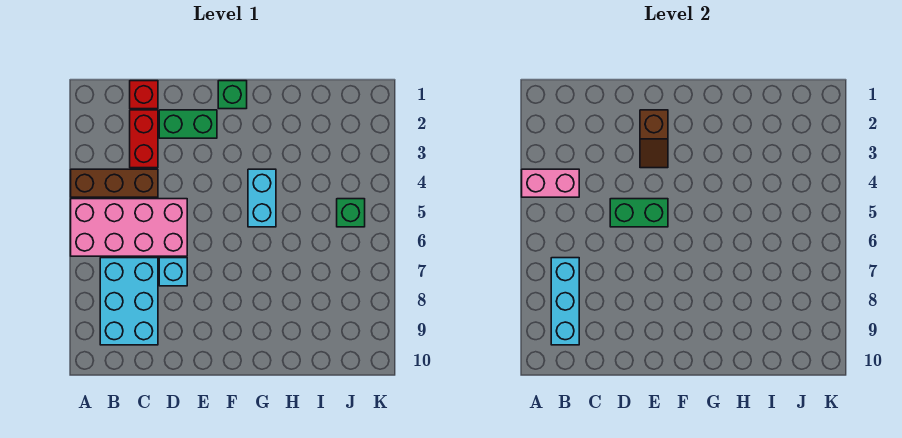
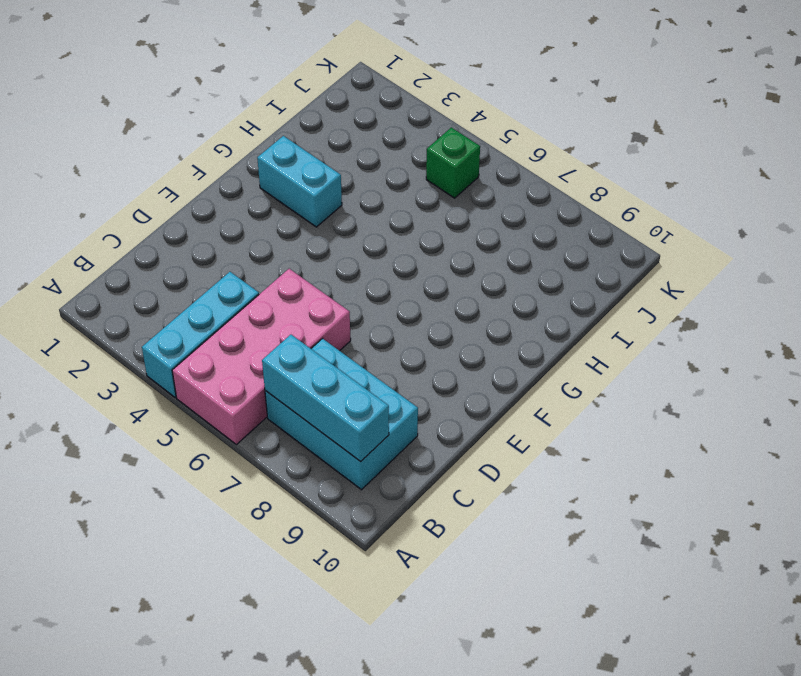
cyan 1x3 brick [142,272,259,397] -> brown 1x3 brick [71,169,158,197]
cyan 1x2 brick [257,136,342,227] -> cyan 1x2 brick moved to [248,169,276,227]
none -> red 1x1 brick [130,81,158,109]
none -> red 1x2 brick [130,110,158,168]
none -> green 1x2 brick [159,110,217,138]

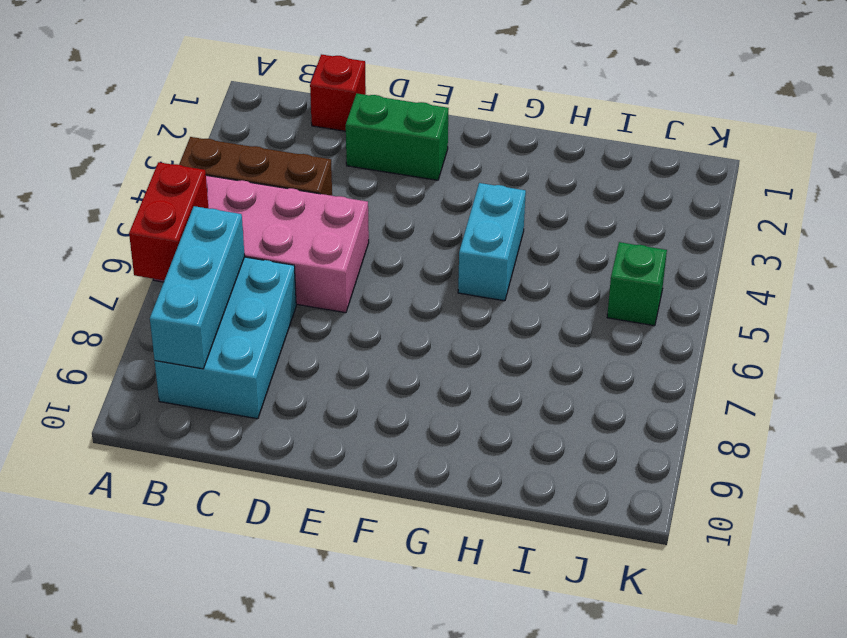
red 1x2 brick [129,162,209,280] -> red 1x2 brick moved to [130,110,158,168]
none -> cyan 1x1 brick [159,258,187,286]
none -> green 1x1 brick [218,81,247,109]
none -> pink 1x2 brick [522,169,579,197]

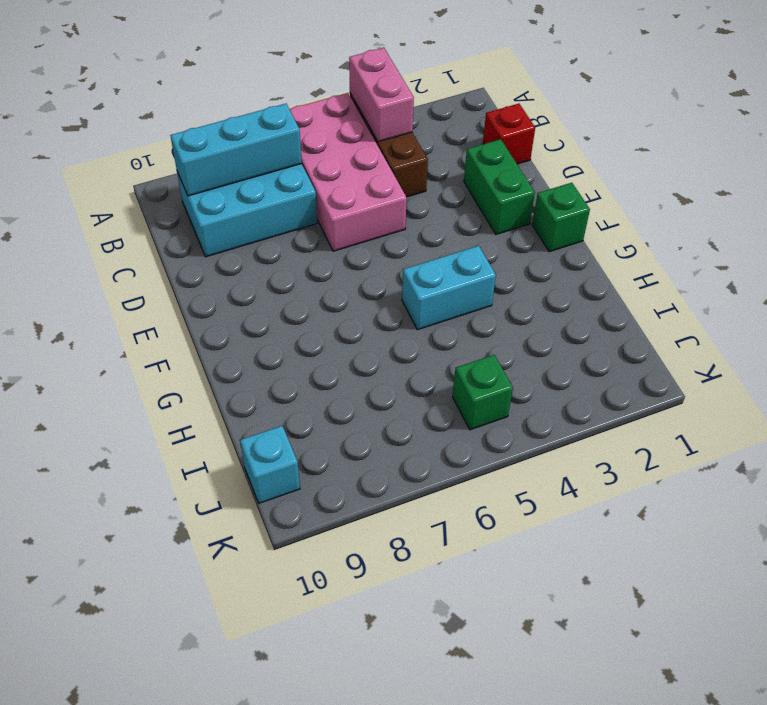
cyan 1x1 brick [240,426,300,503] -> cyan 1x1 brick moved to [159,258,187,286]
none -> red 1x2 brick [130,110,158,168]
none -> green 1x2 brick [610,199,668,227]
none -> brown 1x2 slope [640,110,668,168]

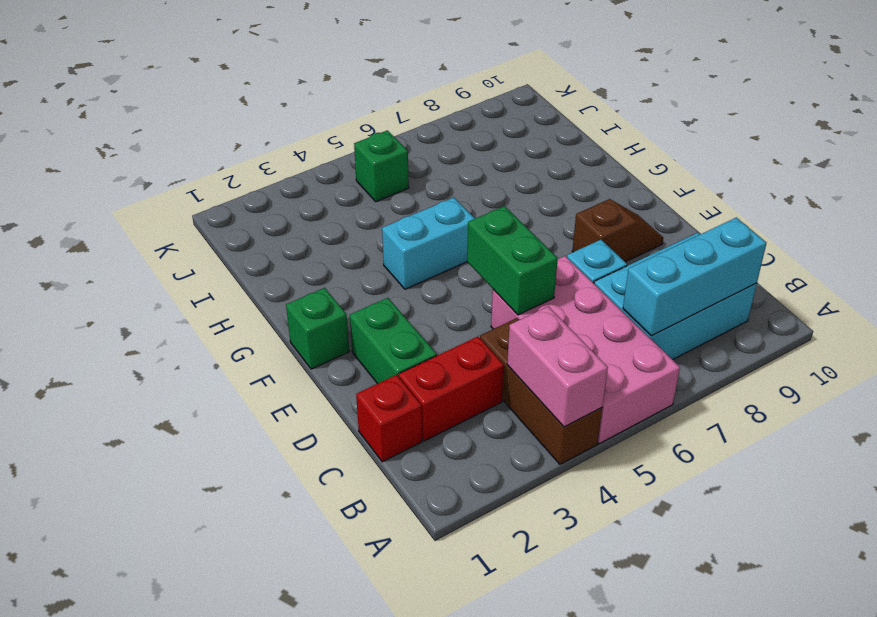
brown 1x2 slope [572,199,663,262] -> brown 1x2 slope moved to [640,110,668,168]

